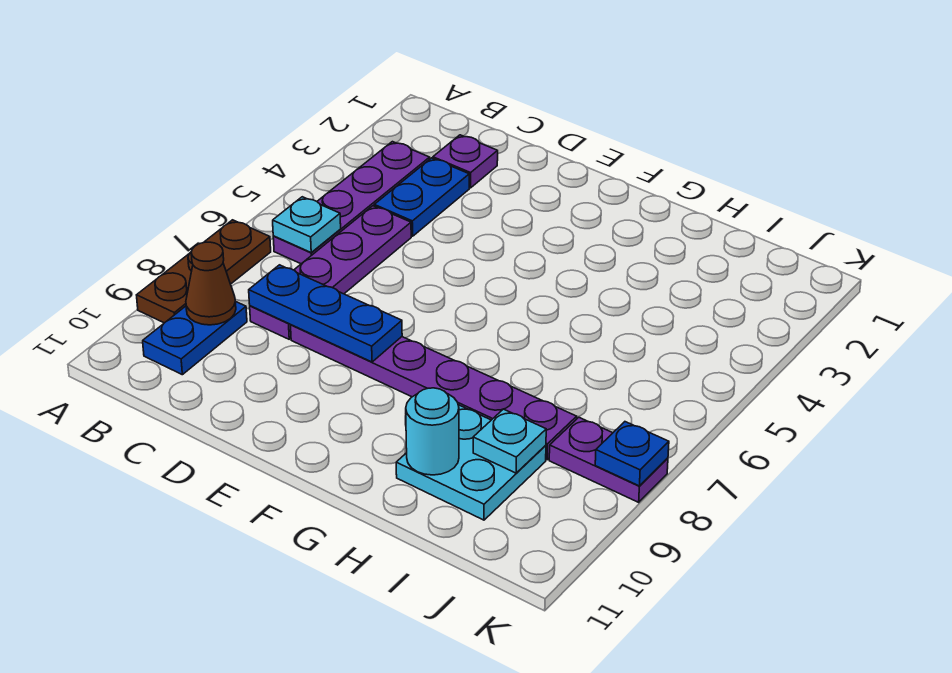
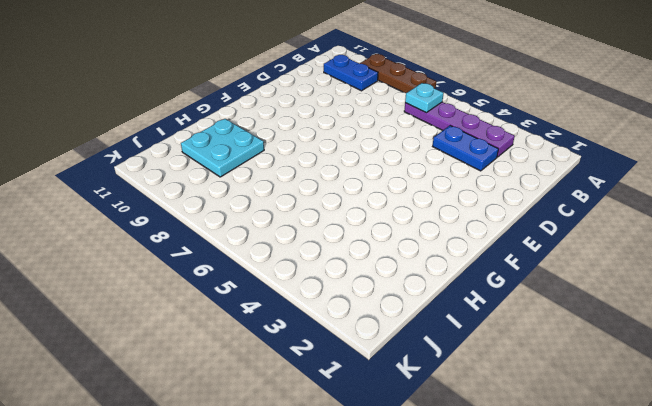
none -> purple 1x1 plate [433,135,498,188]
none -> purple 1x4 plate [250,206,411,339]
none -> purple 1x6 plate [291,325,577,460]

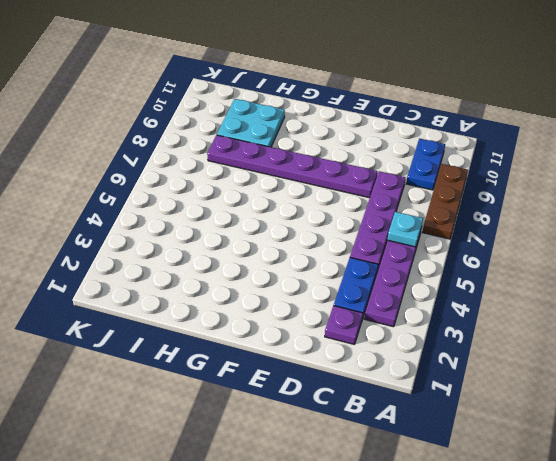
none -> purple 1x2 plate [549,417,668,502]
none -> brown 1x1 cone [186,242,236,325]
none -> blue 1x3 plate [249,265,402,362]

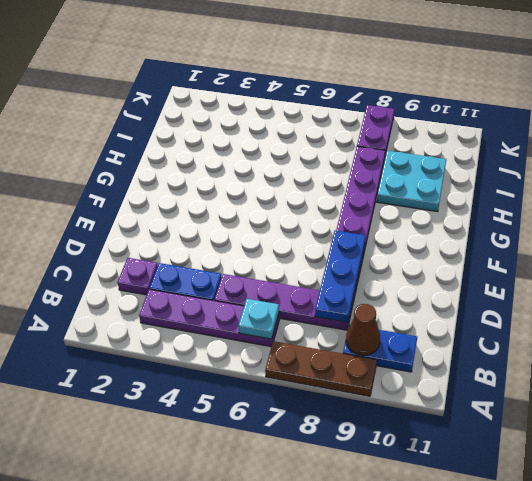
none -> cyan 1x1 round brick [406,388,459,475]
none -> cyan 1x1 plate [473,409,546,473]
none -> blue 1x1 plate [595,422,669,486]

